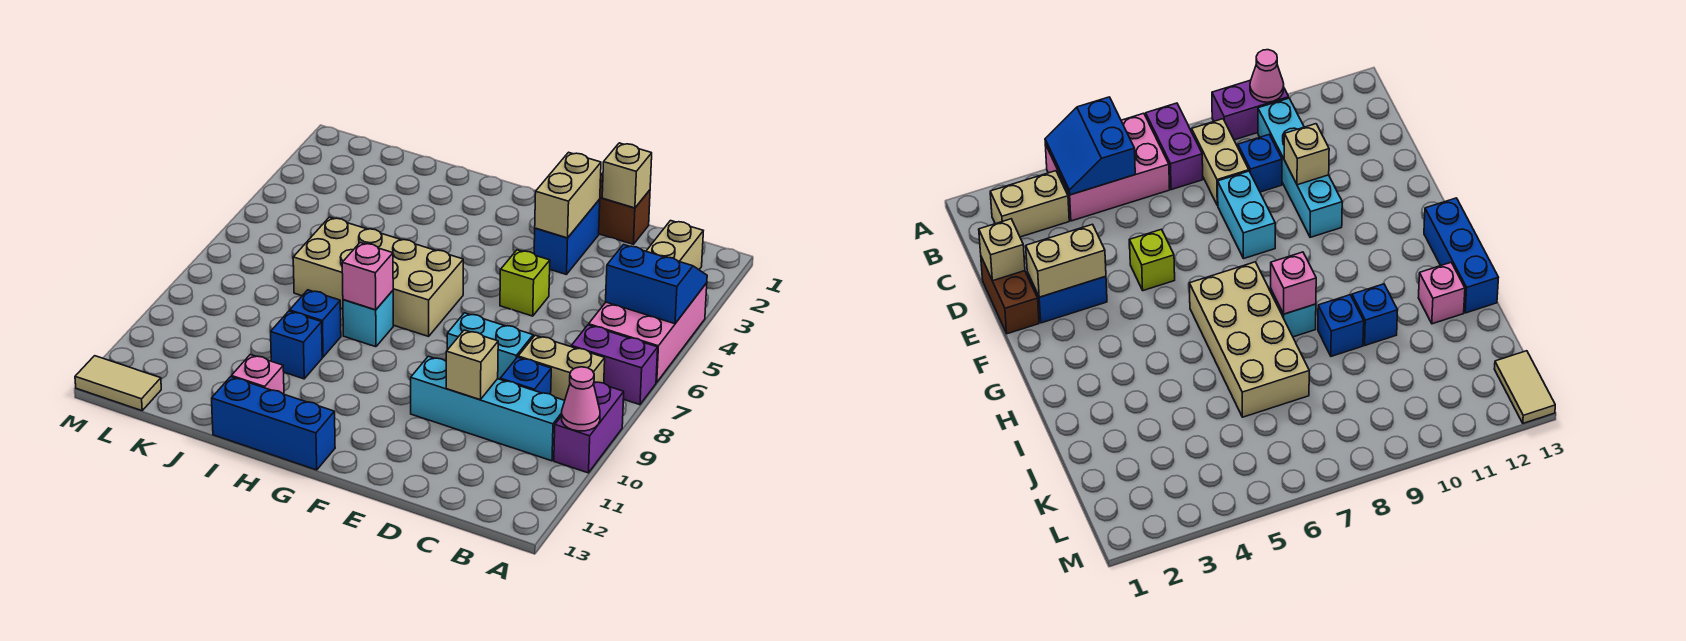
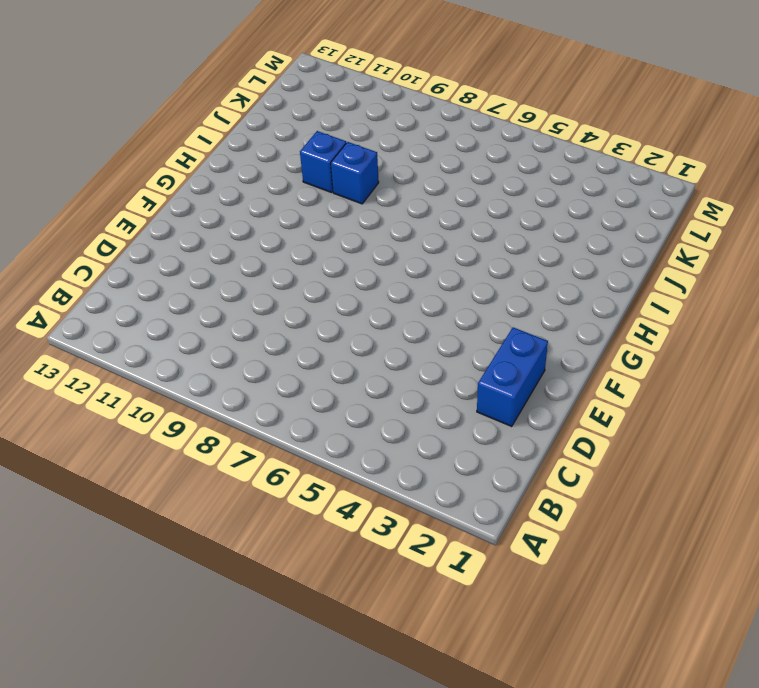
blue 1x2 brick [477,327,548,426] -> blue 1x2 brick turned to [534,200,600,275]
none -> pink 2x3 brick [589,283,707,383]
none -> purple 1x2 brick [571,325,658,405]
none -> purple 1x2 brick [554,382,624,473]

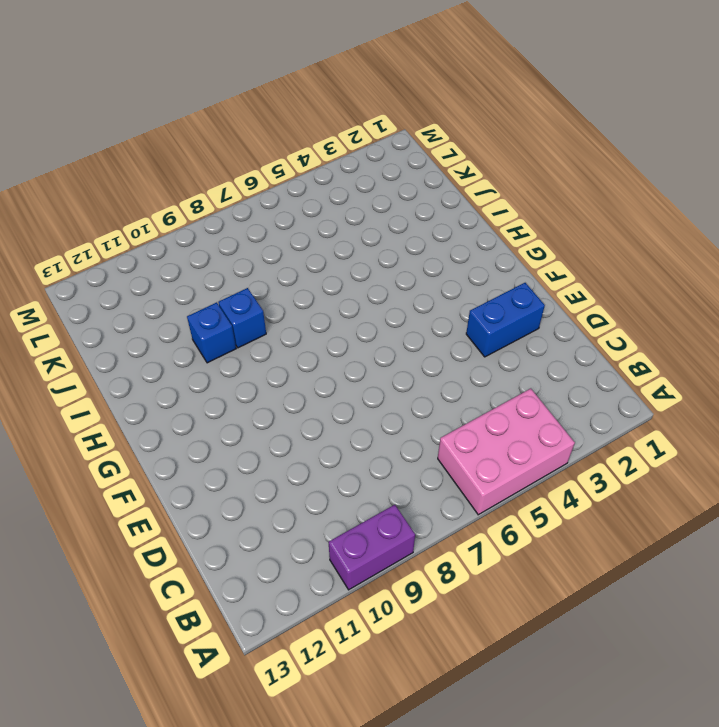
none -> purple 1x2 brick [571,325,658,405]
none -> tan 1x2 brick [646,221,703,270]
none -> tan 1x2 brick [518,335,605,400]

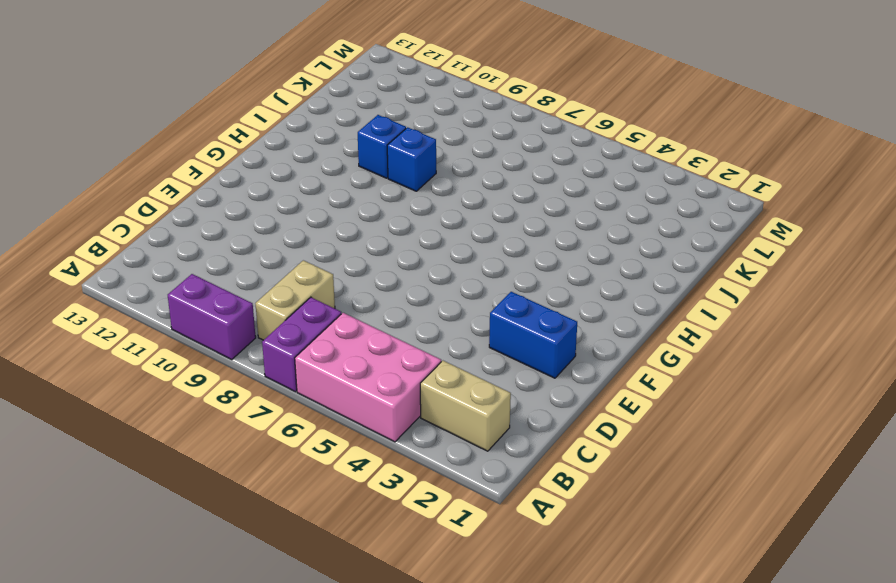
none -> cyan 1x4 brick [411,356,565,461]
none -> blue 1x1 brick [500,357,551,394]
none -> brown 1x2 brick [599,174,650,244]

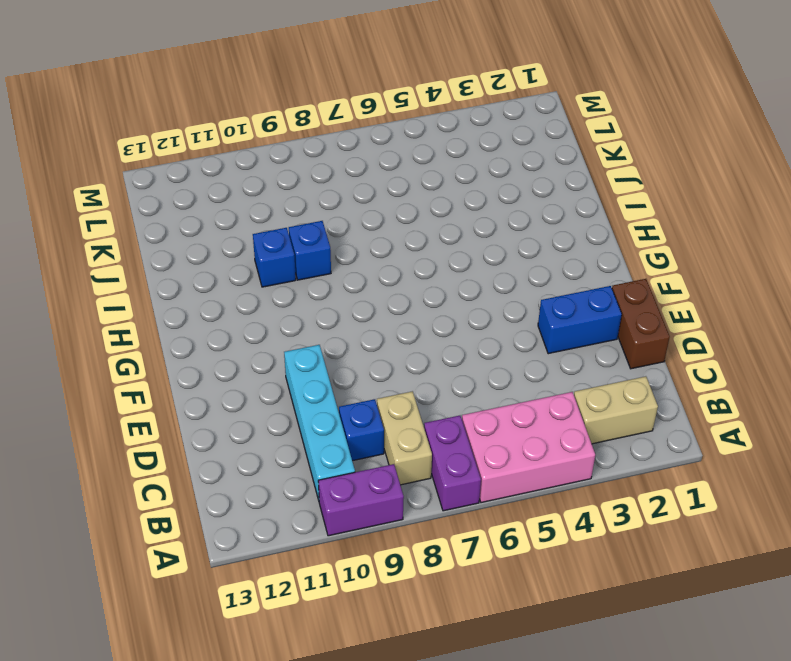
none -> cyan 1x2 brick [447,313,533,379]
none -> lime 1x1 brick [500,250,550,316]
none -> tan 2x4 brick [293,217,463,336]

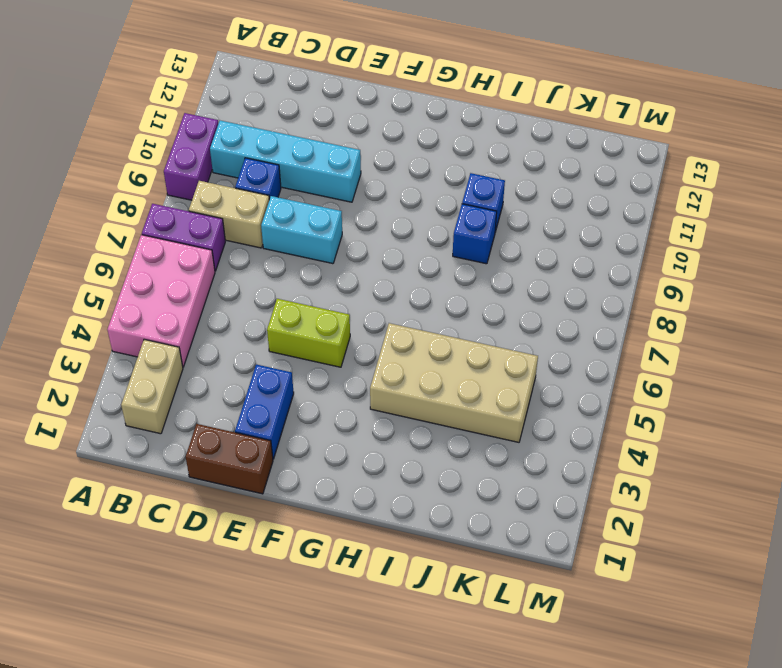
lime 1x2 brick [267,299,350,367] -> lime 1x1 brick [500,250,550,316]
tan 2x4 brick [370,323,538,442] -> tan 2x4 brick moved to [293,217,463,336]
none -> blue 1x3 brick [212,377,335,470]
none -> cyan 1x1 brick [343,291,393,347]
none -> pink 1x1 brick [231,355,284,394]

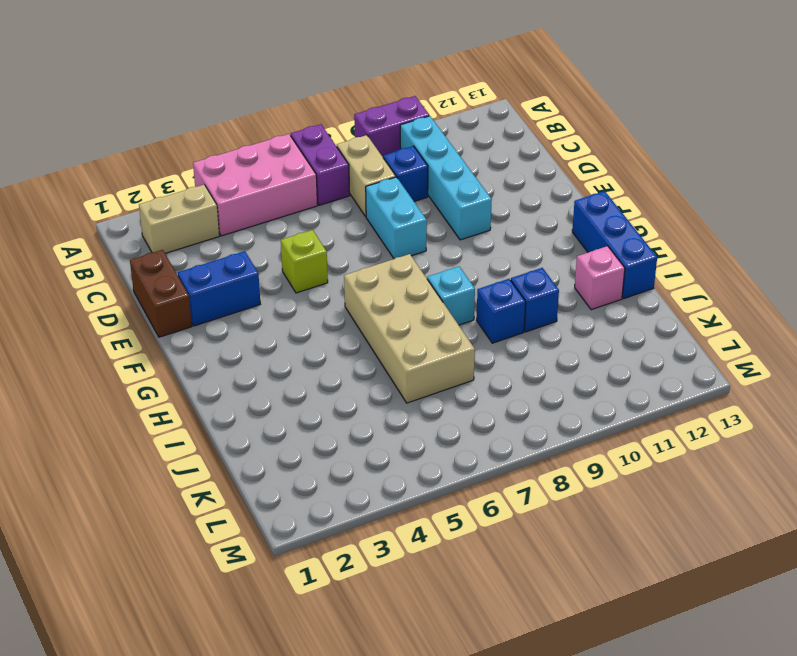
none -> tan 1x2 tile [75,356,161,411]
none -> blue 2x2 slope [606,245,707,324]
none -> pink 1x1 cone [562,367,600,431]

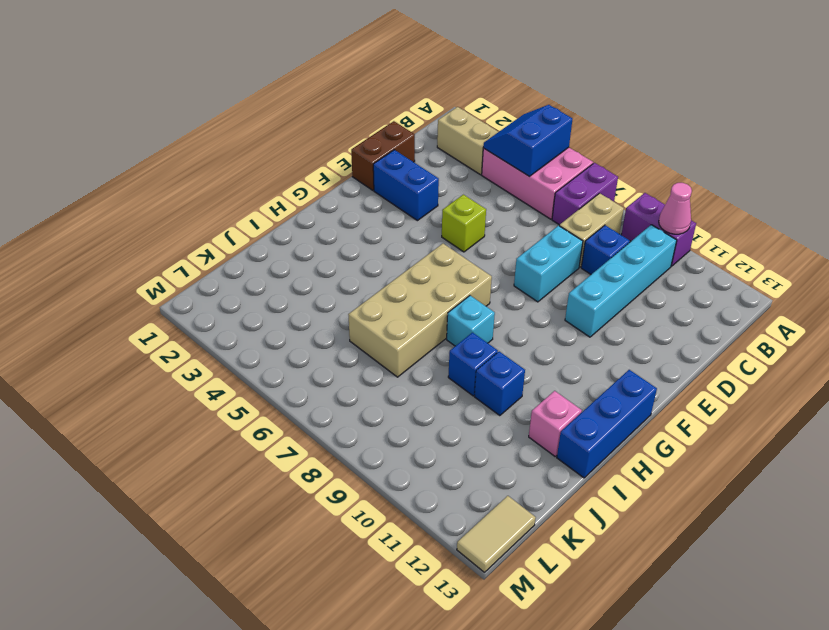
none -> tan 1x1 brick [602,143,652,208]
none -> tan 1x1 brick [446,330,498,399]
none -> tan 1x2 brick [535,152,601,238]

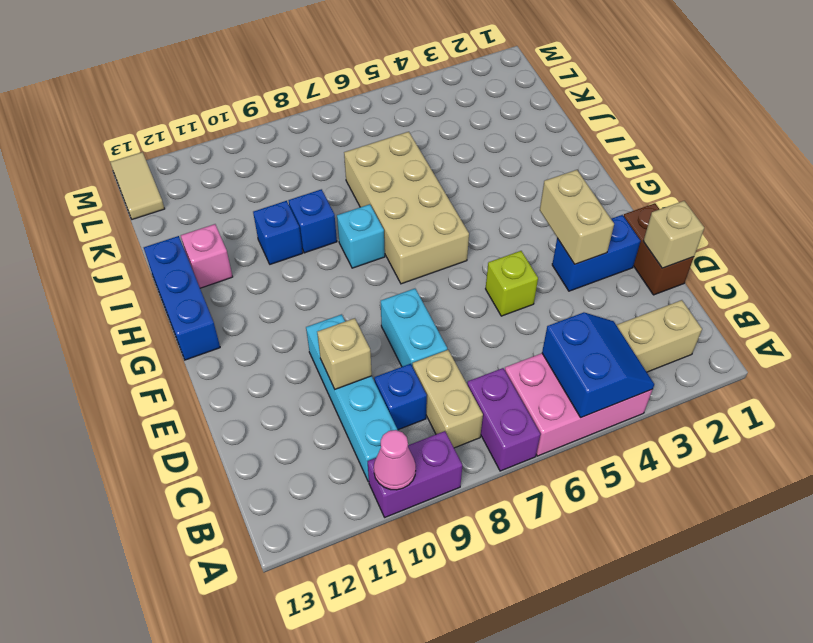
tan 1x2 brick [540,170,614,264] -> tan 1x2 brick turned to [535,152,601,238]
none -> pink 1x1 brick [342,243,393,310]

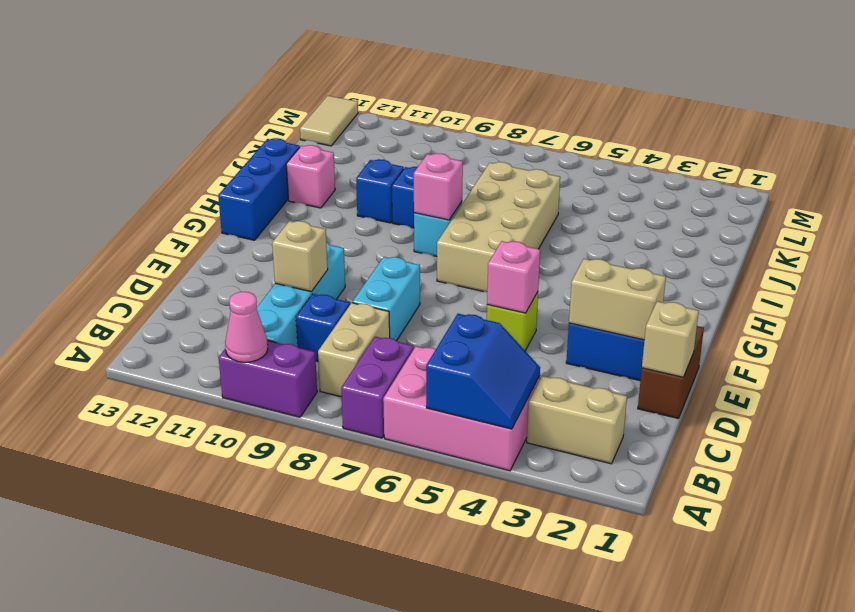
pink 1x1 brick [487,241,540,313] -> none

